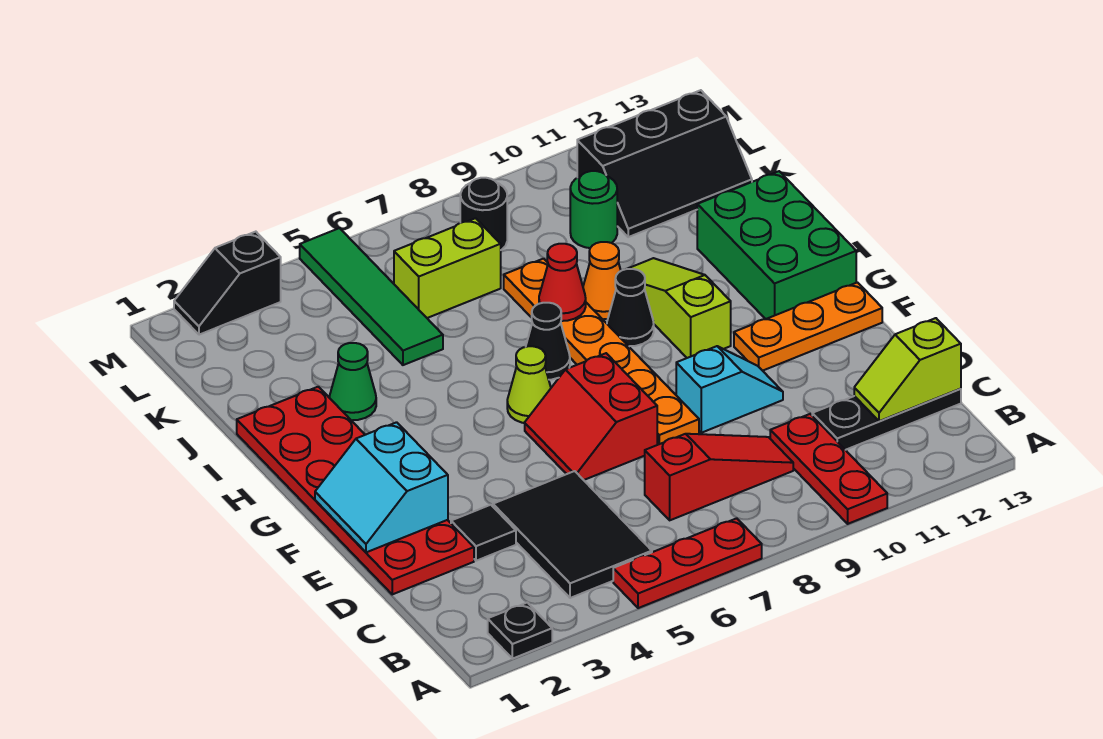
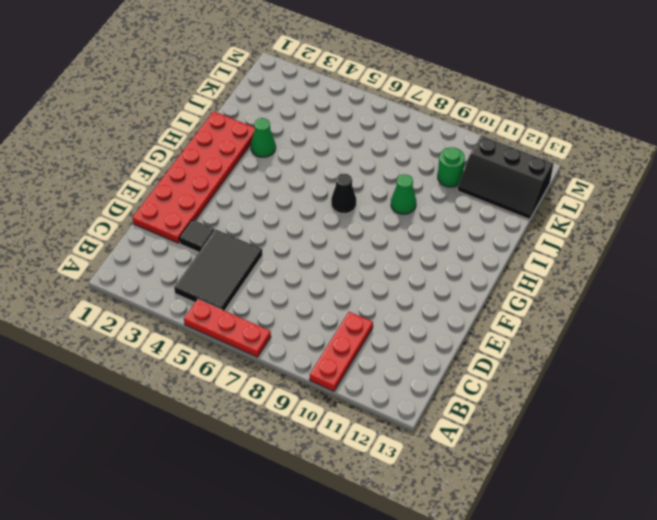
green 1x1 cone [391,174,416,214] -> orange 1x1 cone [583,242,621,319]
none -> black 1x1 plate [488,603,552,659]
none -> red 1x3 slope [645,434,793,520]
none -> black 1x3 plate [812,389,961,450]

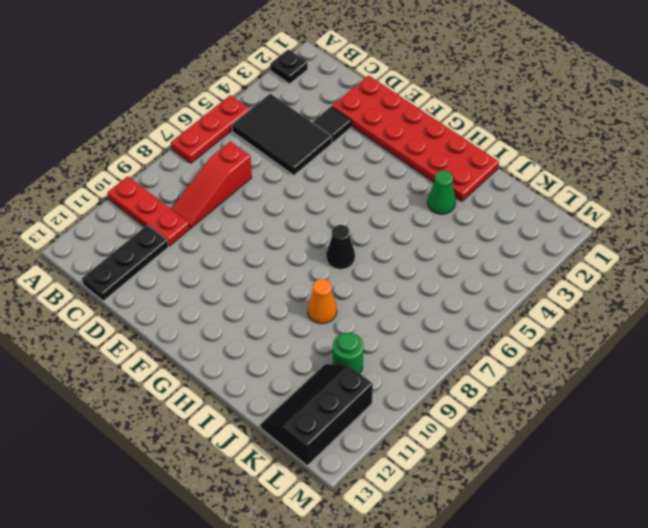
none -> red 2x2 slope [525,353,657,480]
none -> orange 1x6 plate [504,259,699,445]
none -> cyan 1x2 slope [676,346,783,433]

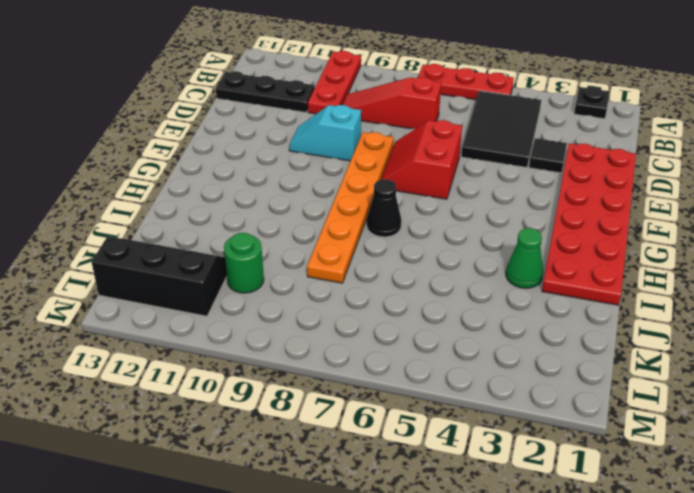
red 2x2 slope [381,120,462,199] -> red 2x2 slope turned to [525,353,657,480]
none -> orange 1x3 plate [734,282,882,371]
none -> lime 1x1 cone [507,346,551,423]
none -> lime 1x3 slope [627,258,731,358]

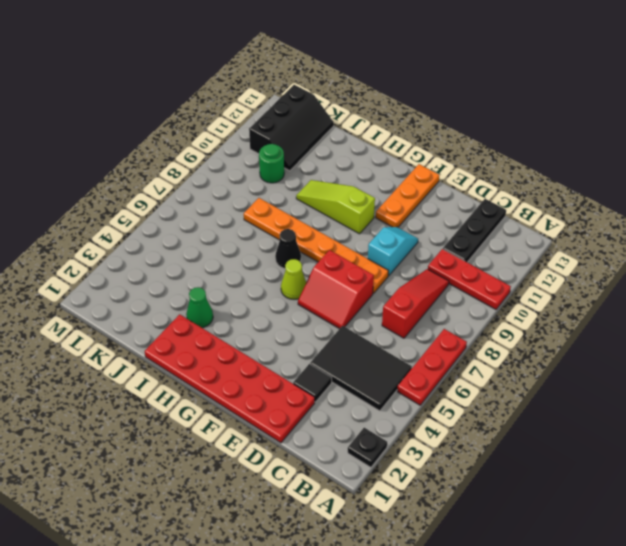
none -> green 2x3 brick [697,171,856,319]
none -> black 1x1 cone [607,269,654,346]
none -> orange 1x1 cone [583,242,621,319]

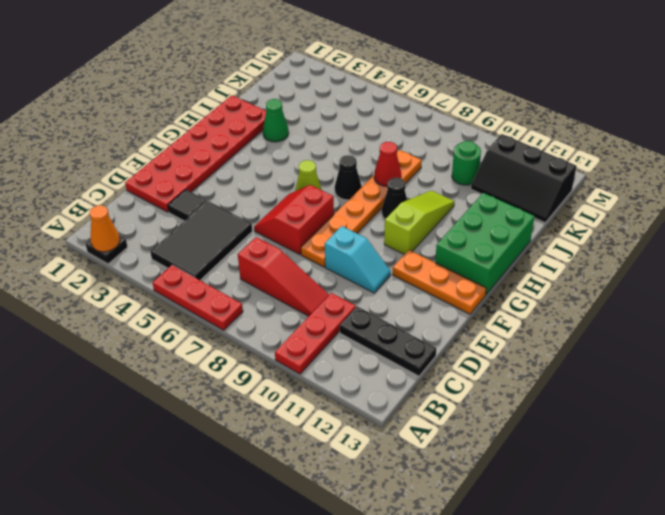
orange 1x1 cone [90,205,120,252] -> orange 1x1 cone moved to [583,242,621,319]
none -> green 1x4 tile [300,228,443,365]
none -> lime 1x2 brick [394,218,501,318]
none -> black 1x1 round brick [460,178,507,250]

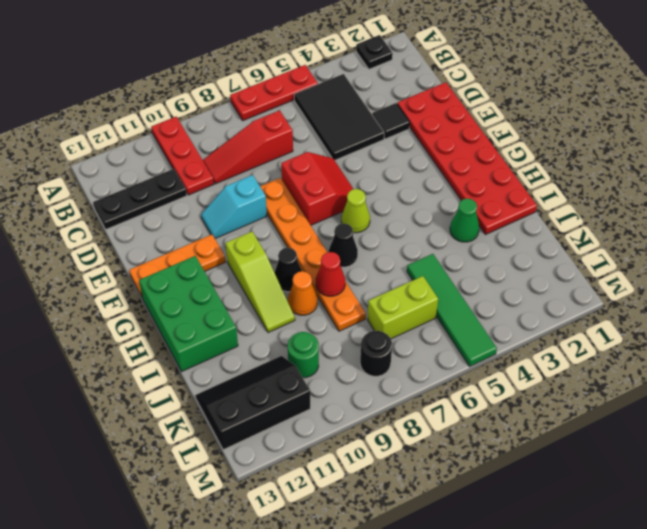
none -> black 1x2 slope [174,232,281,335]
none -> lime 1x2 slope [854,318,961,421]
none -> cyan 2x2 slope [315,422,448,552]

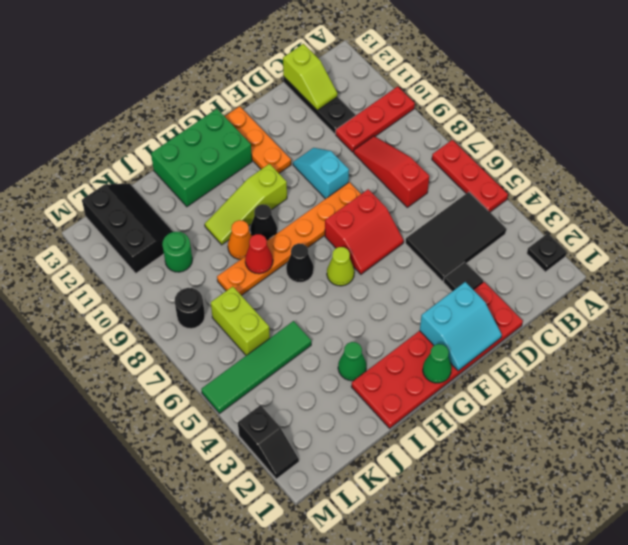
green 1x1 cone [423,344,451,383] -> none

